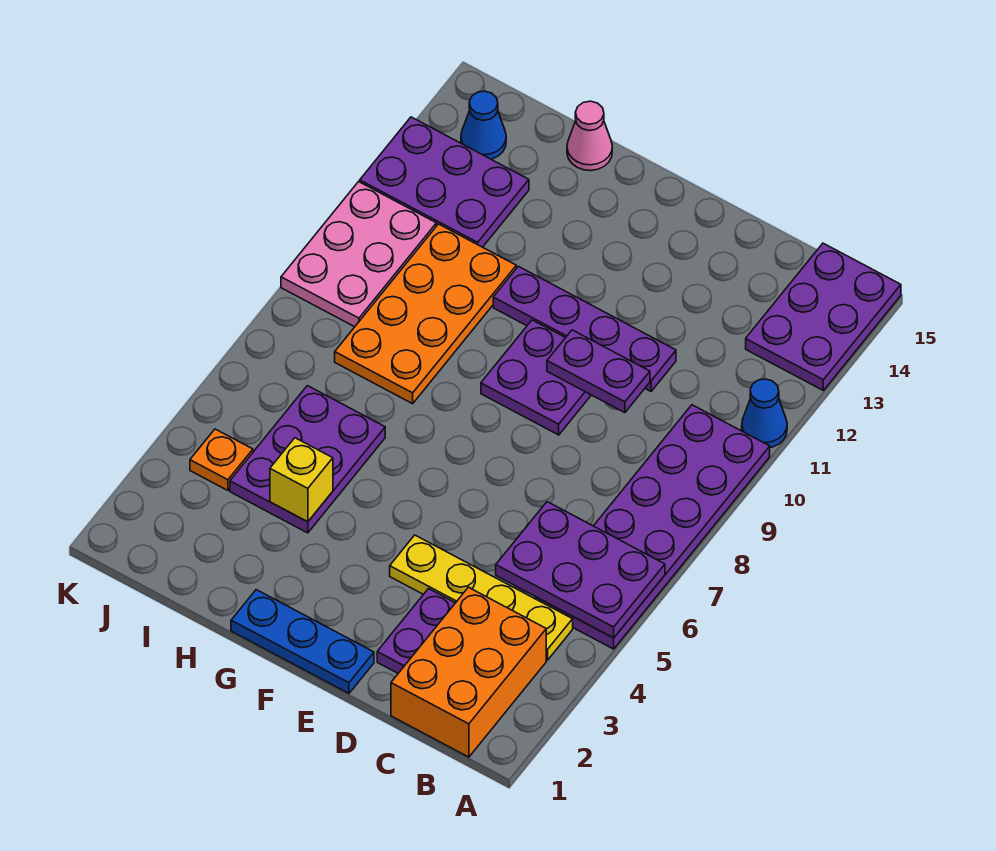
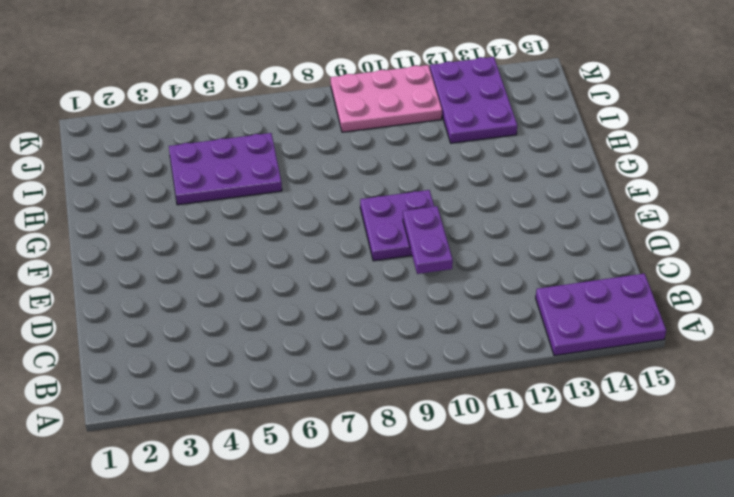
none -> purple 2x6 plate [536,405,770,649]
none -> blue 1x1 cone [742,379,787,447]
none -> orange 2x3 brick [391,587,546,757]

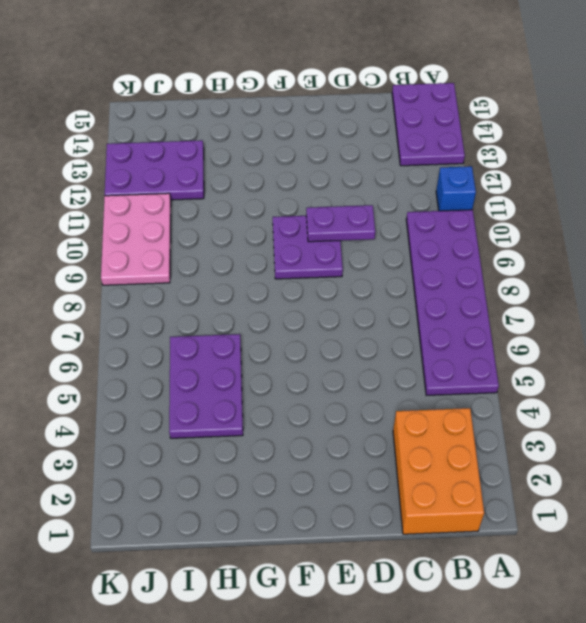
blue 1x1 brick [436,166,476,211] -> blue 1x1 cone [742,379,787,447]
none -> yellow 1x4 plate [390,535,573,660]
none -> purple 1x2 plate [377,589,455,673]
none -> purple 1x4 plate [493,266,676,391]

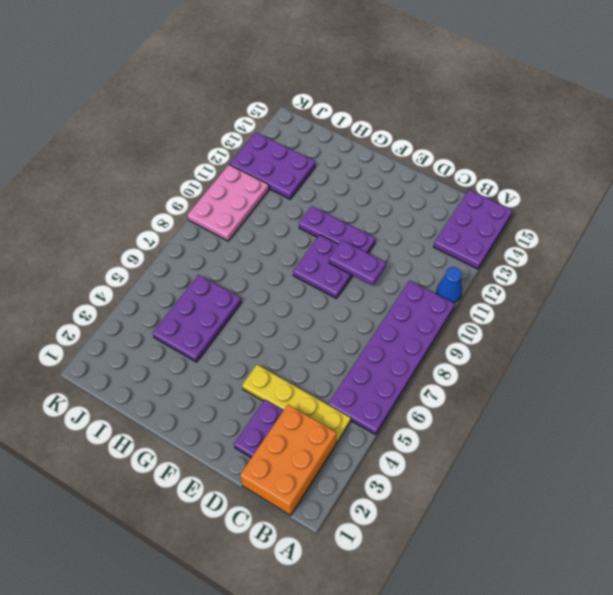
purple 1x3 plate [299,206,375,253] -> purple 1x4 plate [493,266,676,391]
none -> blue 1x3 plate [231,590,374,693]
none -> orange 2x4 plate [335,224,516,404]
none -> pink 1x1 cone [567,101,612,171]

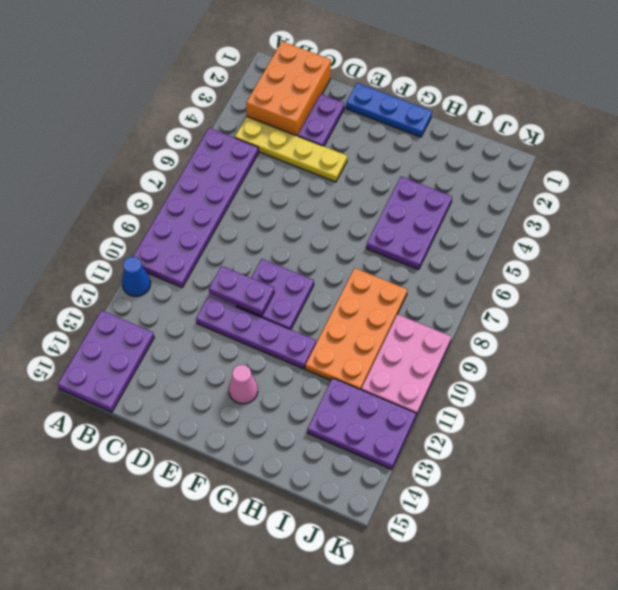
pink 1x1 cone [229,365,258,404] -> pink 1x1 cone moved to [567,101,612,171]
none -> orange 1x1 plate [190,429,253,490]
none -> blue 1x1 cone [461,91,506,159]
none -> purple 2x3 plate [496,502,665,638]

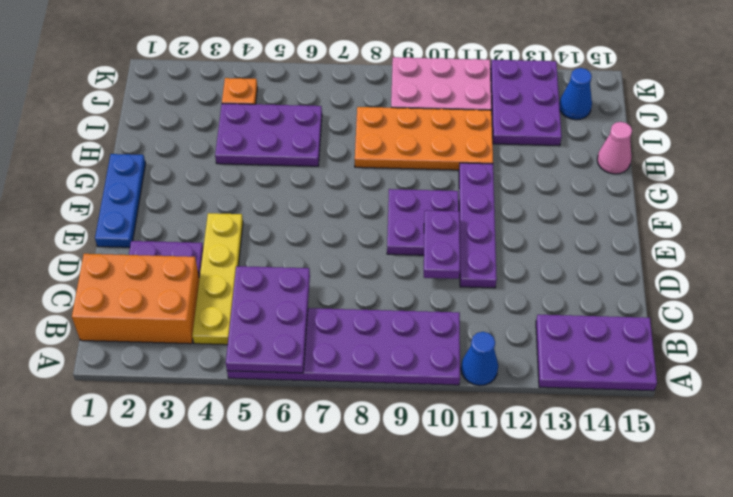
none -> yellow 1x1 brick [270,438,333,522]

